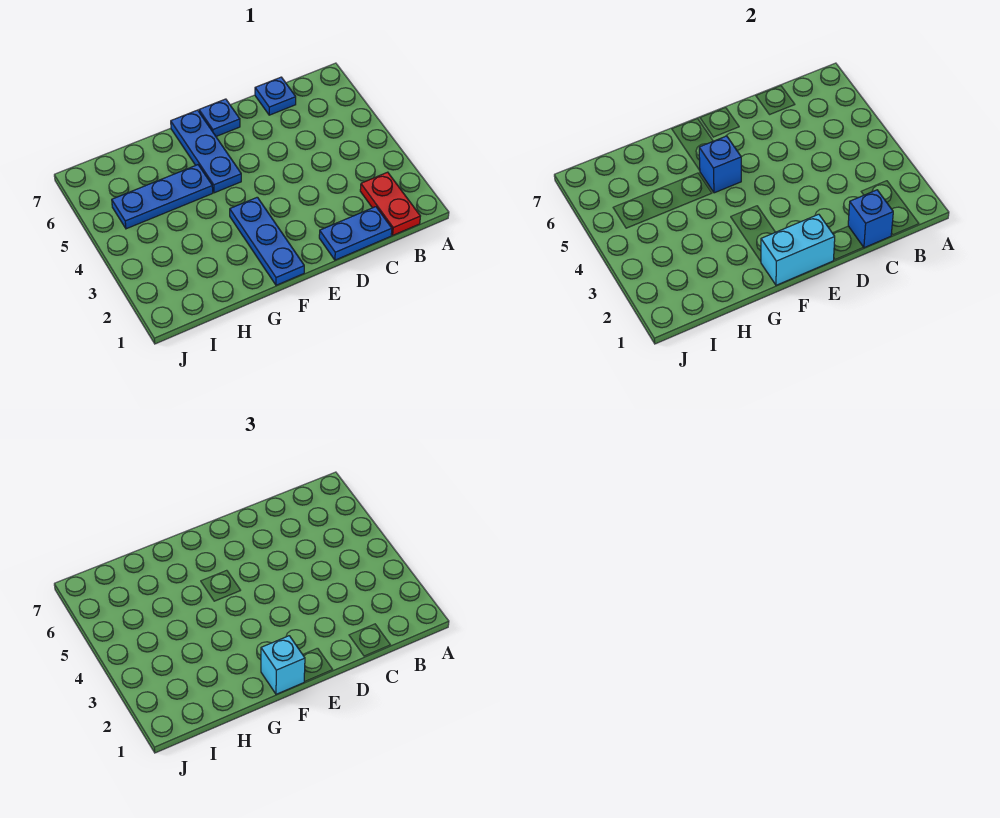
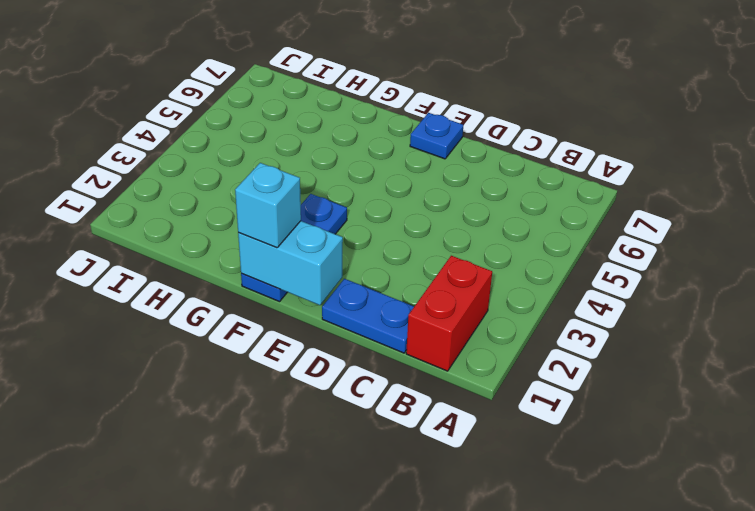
red 1x2 brick [406,256,492,371] -> red 1x2 plate [360,172,420,235]
none -> blue 1x1 plate [255,77,296,115]
none -> blue 1x3 plate [171,110,241,193]

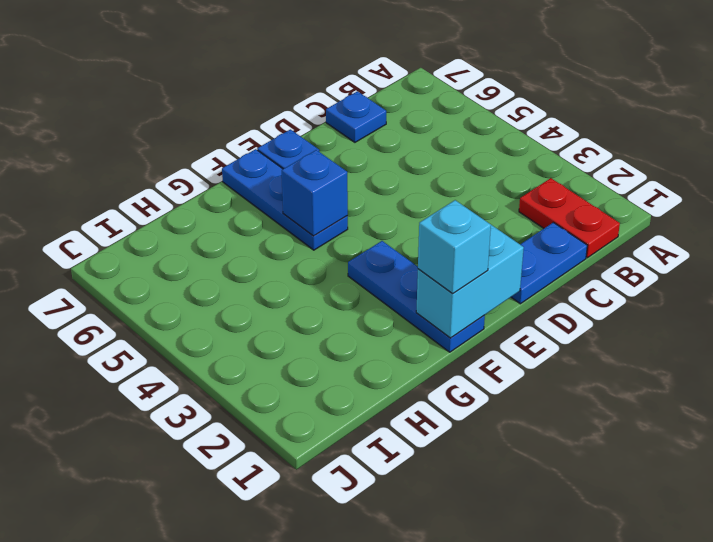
none -> blue 1x3 plate [112,165,213,229]
none -> blue 1x1 brick [848,190,893,248]

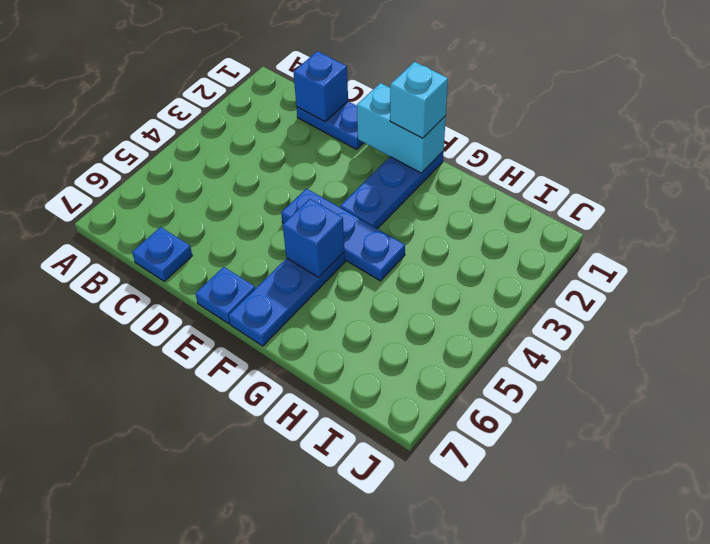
blue 1x3 plate [281,189,405,281] -> blue 1x3 plate moved to [112,165,213,229]
none -> red 1x2 plate [360,172,420,235]

